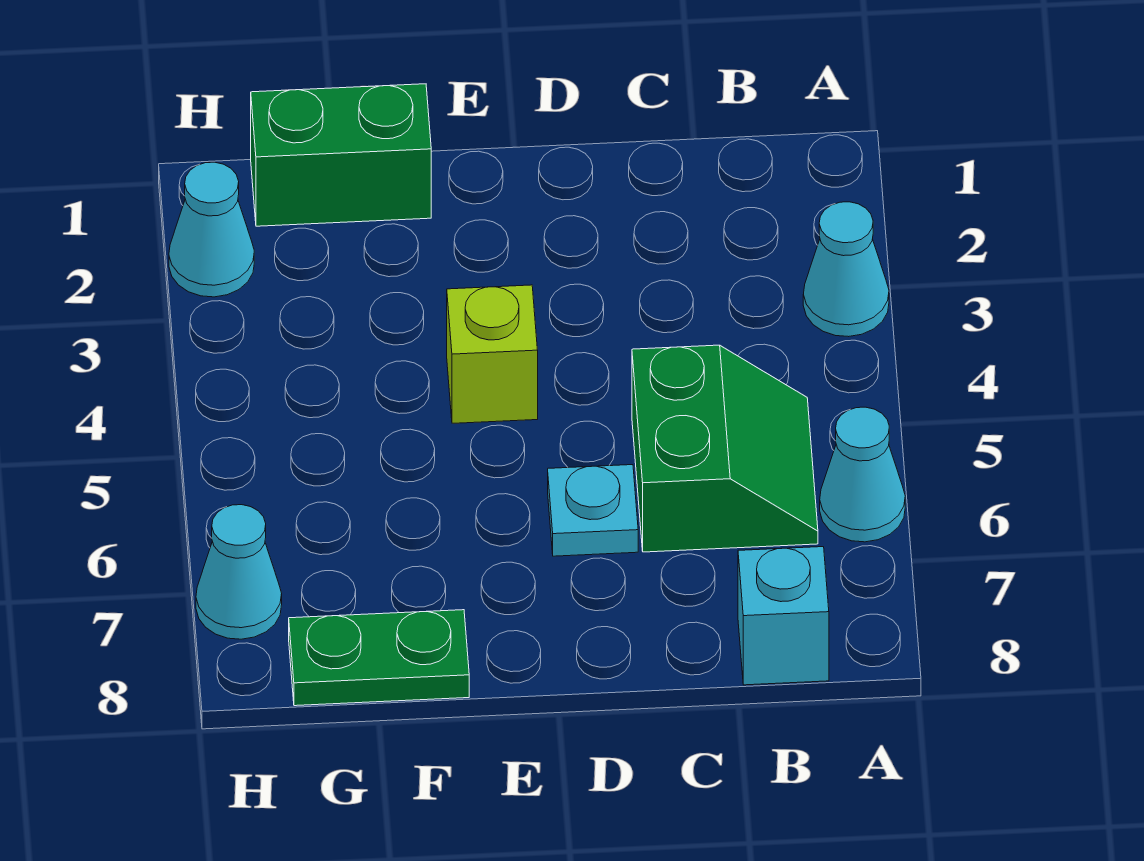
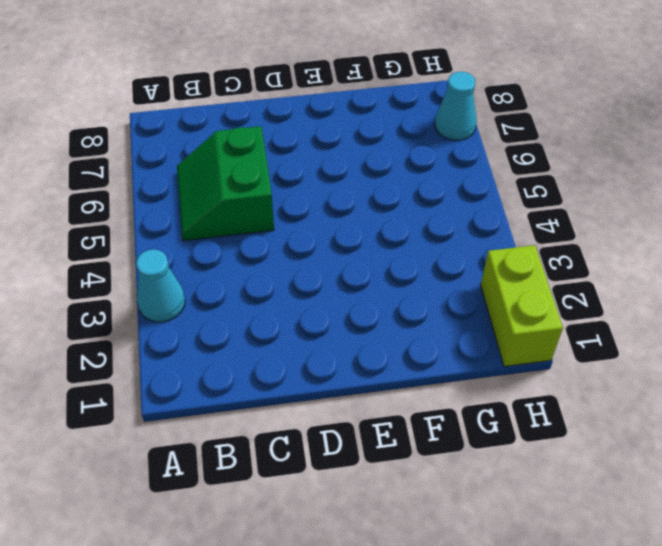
lime 1x2 brick [481,245,563,367] -> cyan 1x1 cone [169,162,254,297]
none -> cyan 1x1 cone [820,407,905,542]
none -> cyan 1x1 brick [738,547,829,685]

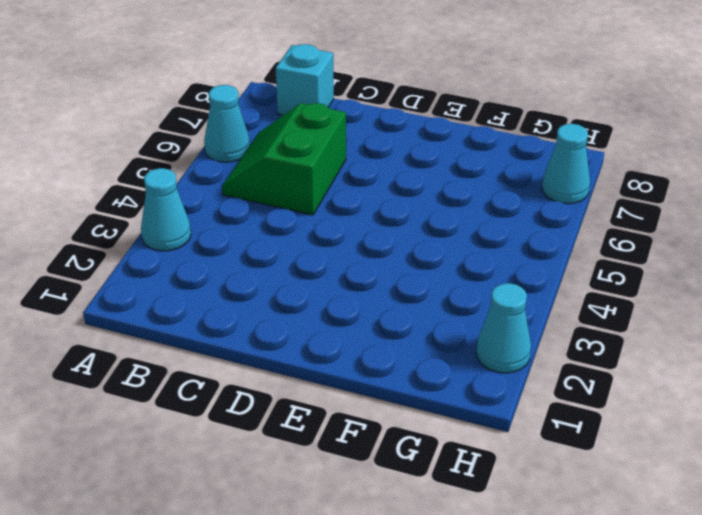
none -> cyan 1x1 plate [548,465,638,556]
none -> lime 1x1 brick [447,285,538,423]

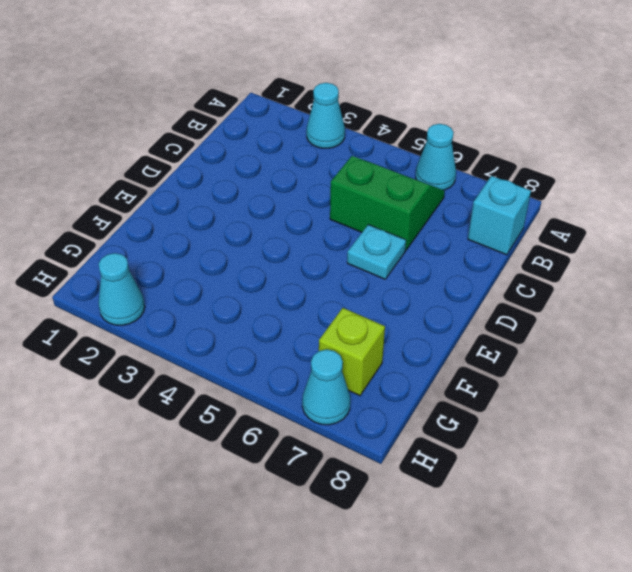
lime 1x1 brick [319,308,385,396] -> lime 1x1 brick moved to [447,285,538,423]
none -> green 1x2 brick [251,84,431,226]
none -> green 1x2 plate [289,610,469,706]

